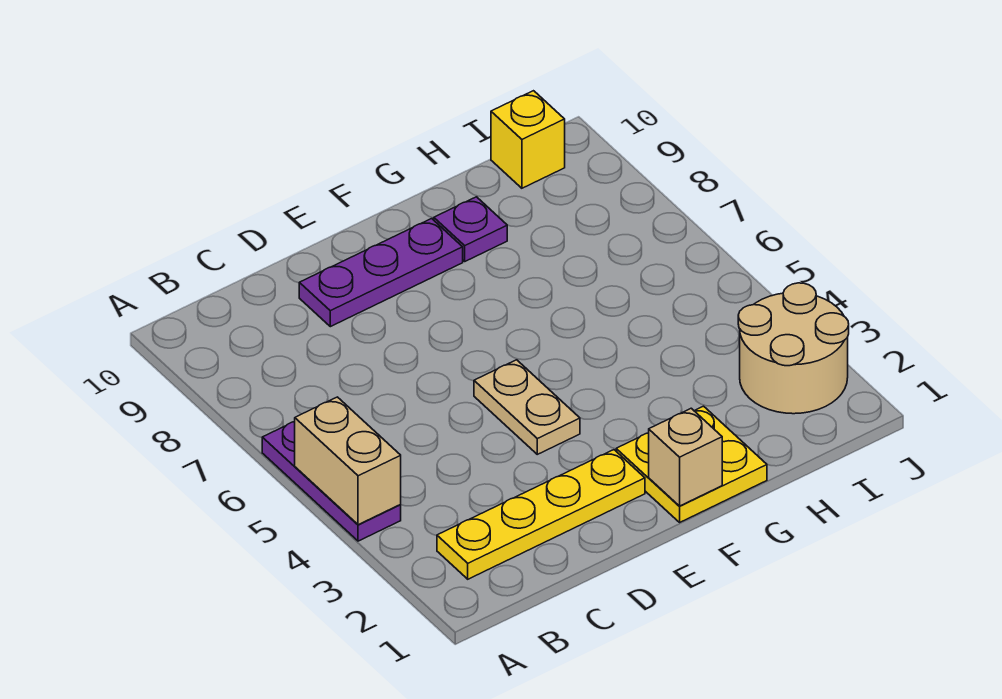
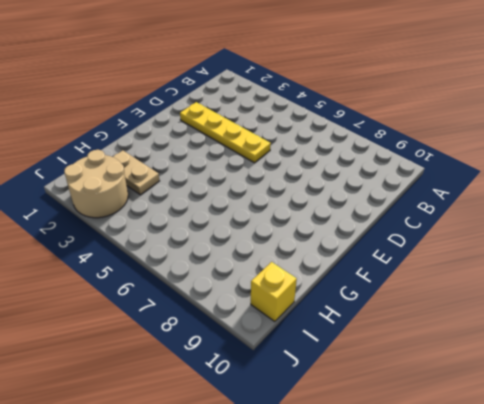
yellow 1x4 plate [180,102,271,163] -> yellow 1x4 plate turned to [437,450,645,579]
tan 1x2 plate [113,150,160,195] -> tan 1x2 plate moved to [474,360,580,454]
none -> purple 1x3 plate [262,422,401,541]
none -> purple 1x3 plate [299,219,463,327]

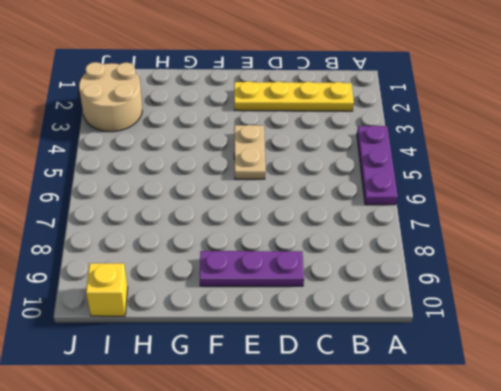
none -> yellow 2x2 plate [616,406,767,522]
none -> purple 1x1 plate [434,197,507,261]

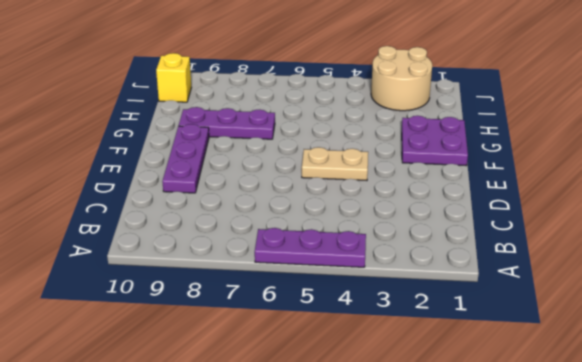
purple 2x2 plate [402,116,468,166] -> yellow 2x2 plate [616,406,767,522]
purple 1x3 plate [179,107,275,139] -> purple 1x1 plate [434,197,507,261]
none -> yellow 1x4 plate [437,450,645,579]
none -> tan 1x2 brick [295,397,401,525]

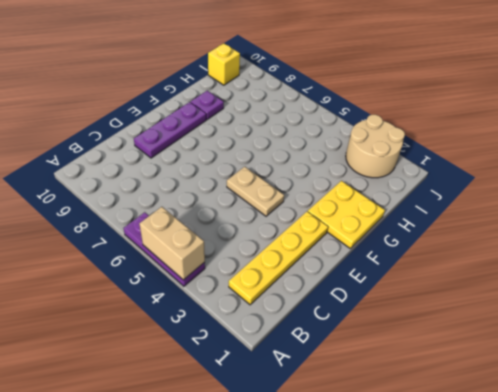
none -> tan 1x1 brick [649,408,722,506]

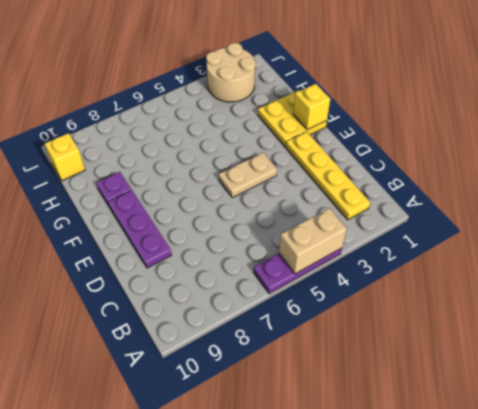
yellow 1x1 brick [293,84,330,130] -> tan 1x1 brick [649,408,722,506]

